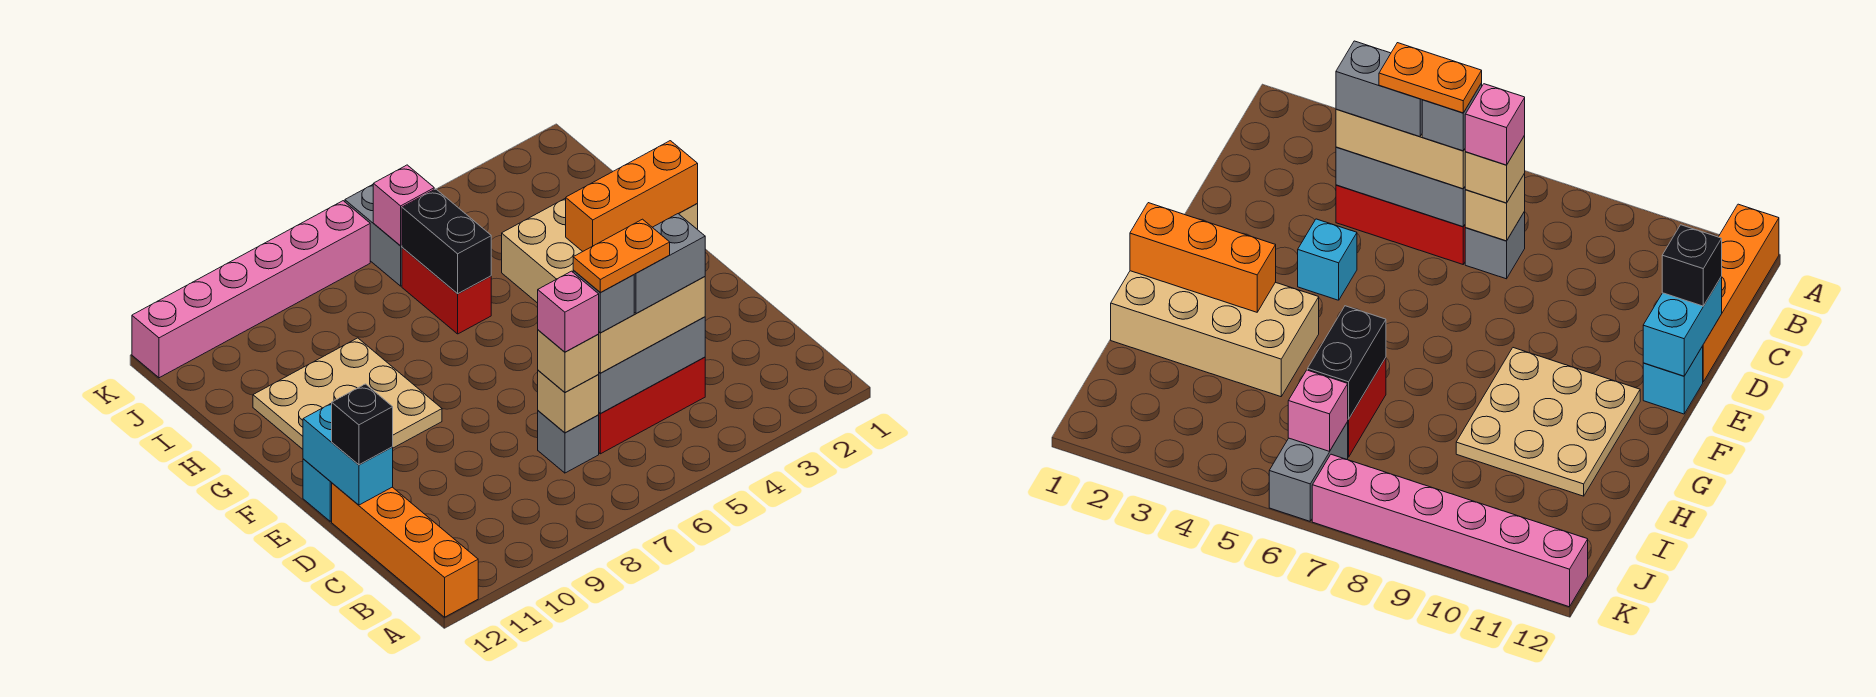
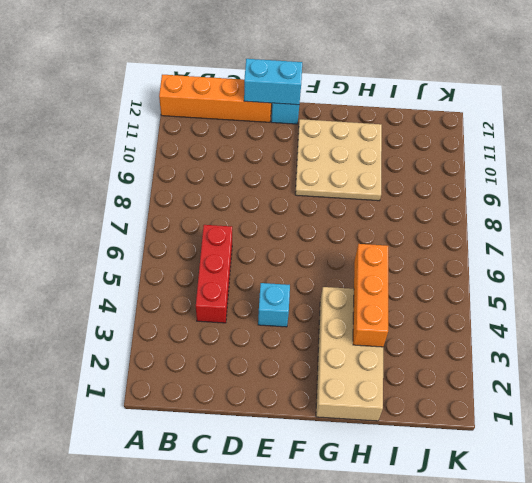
orange 1x3 brick [353,244,388,347] -> orange 1x3 brick moved to [566,141,698,252]
none -> grey 1x1 brick [538,411,599,473]
none -> red 1x2 brick [402,248,491,334]
none -> grey 1x2 brick [345,185,402,286]

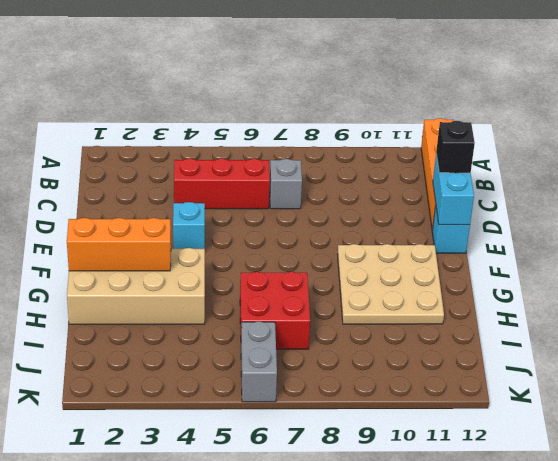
red 2x2 brick [240,272,310,349] -> red 1x2 brick [402,248,491,334]
none -> pink 1x6 brick [132,201,370,378]
none -> grey 1x3 brick [598,317,705,413]
none -> tan 1x1 brick [538,370,599,433]

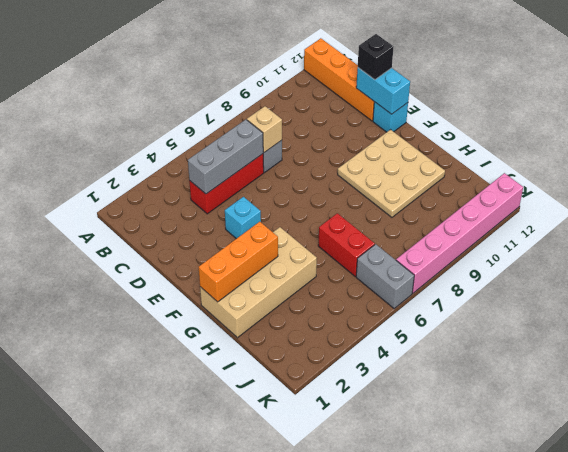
none -> black 1x2 brick [402,189,491,293]
none -> pink 1x1 brick [373,165,434,246]
none -> tan 1x3 brick [599,277,705,373]

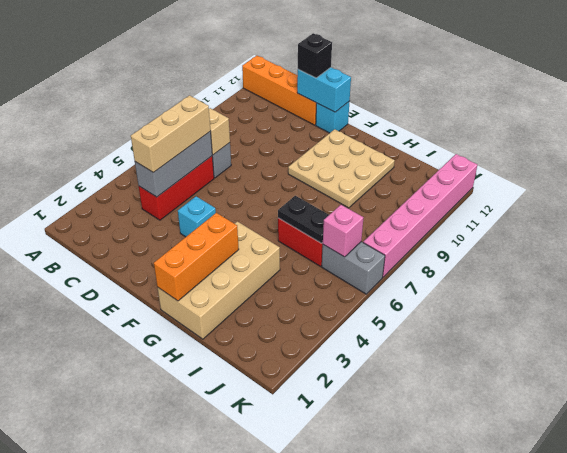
black 1x2 plate [278,196,329,243] -> black 1x2 brick [402,189,491,293]
none -> tan 1x1 brick [538,330,599,392]
none -> grey 1x2 brick [634,214,705,314]
none -> grey 1x1 brick [573,270,634,333]

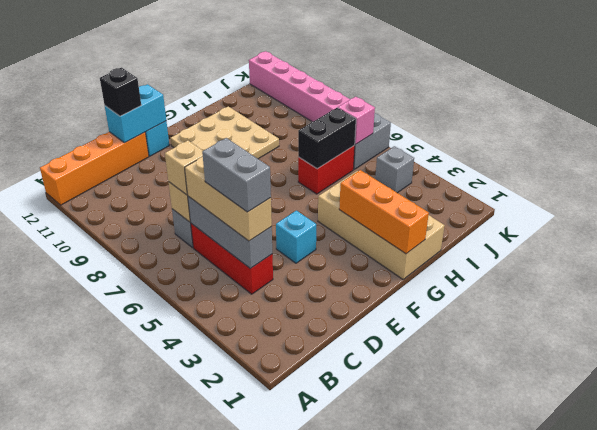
grey 1x1 brick [375,146,414,193] -> grey 1x1 brick moved to [573,270,634,333]
none -> pink 1x1 brick [538,271,599,352]
none -> orange 1x2 plate [573,219,670,292]

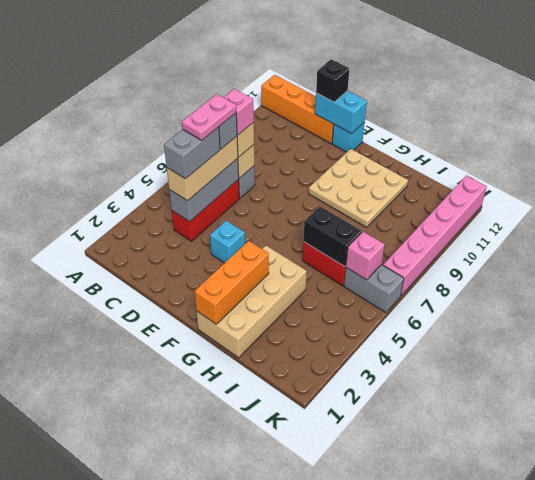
pink 1x2 plate [182,94,236,141] -> orange 1x2 plate [573,219,670,292]

